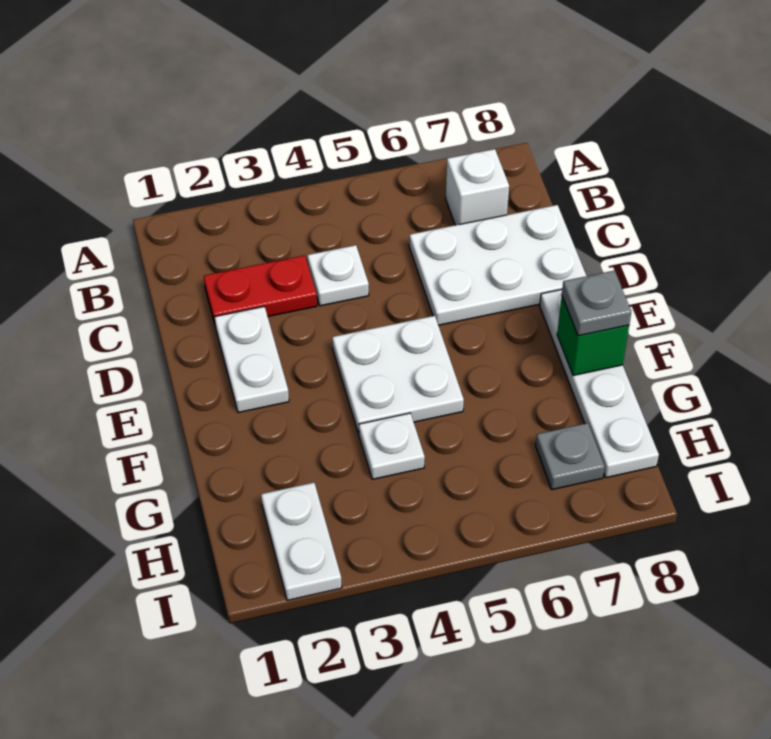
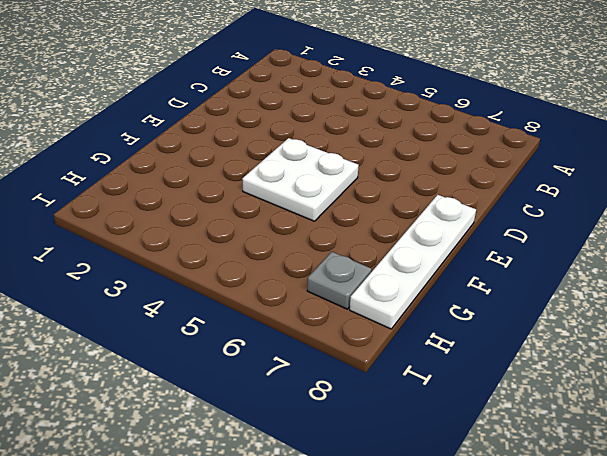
none -> white 1x1 brick [446,149,509,225]
none -> red 1x2 plate [204,255,317,324]
none -> white 1x1 plate [307,245,369,306]

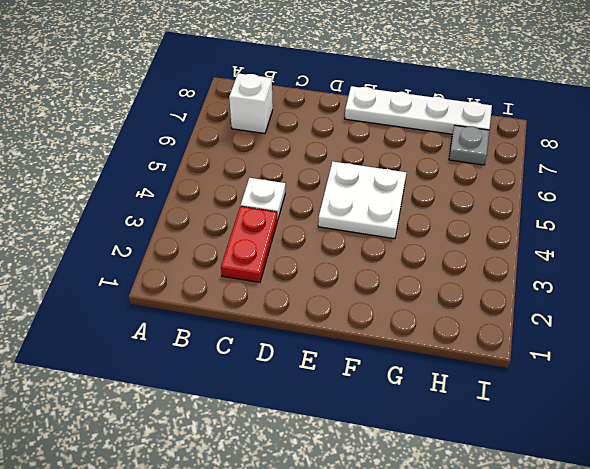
none -> white 2x3 plate [409,205,586,325]
none -> white 1x2 plate [214,306,289,413]
none -> white 1x1 plate [359,413,425,479]

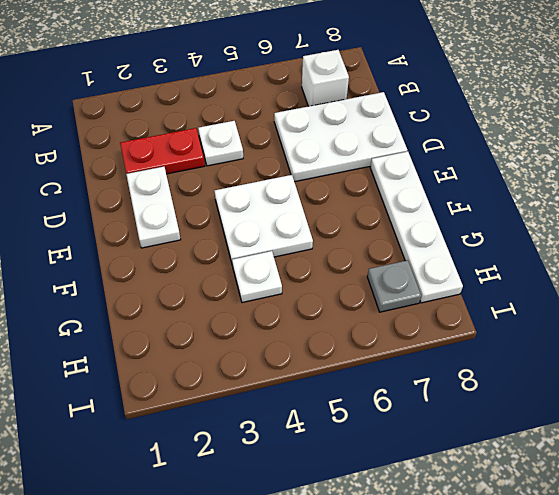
none -> white 1x2 plate [261,483,342,600]
none -> green 1x1 brick [557,297,629,376]
none -> grey 1x1 plate [562,271,631,336]

